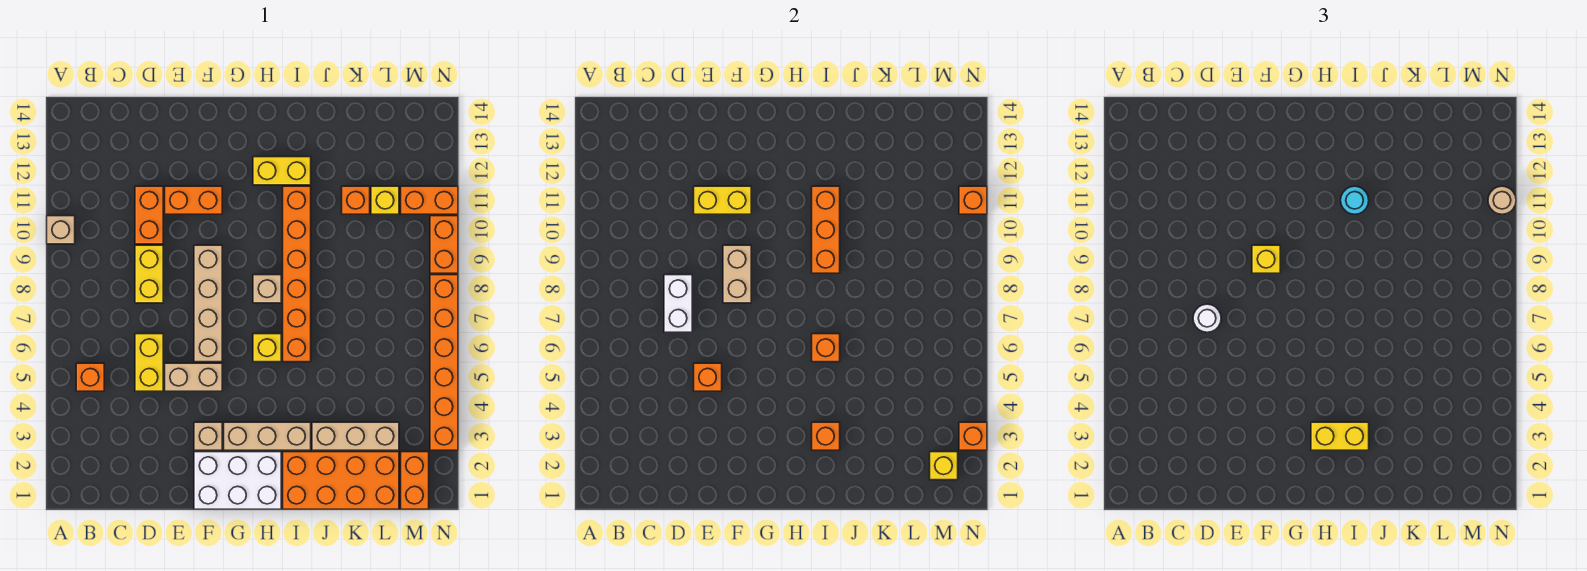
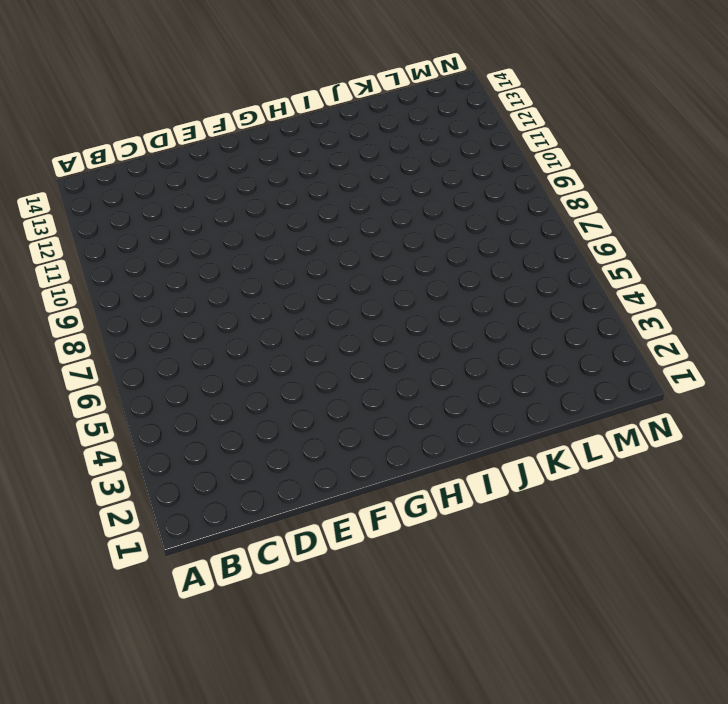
none -> tan 1x1 brick [47,216,75,244]
none -> orange 1x1 brick [76,363,104,391]
none -> yellow 1x2 brick [135,334,163,391]
none -> yellow 1x2 brick [135,245,163,303]

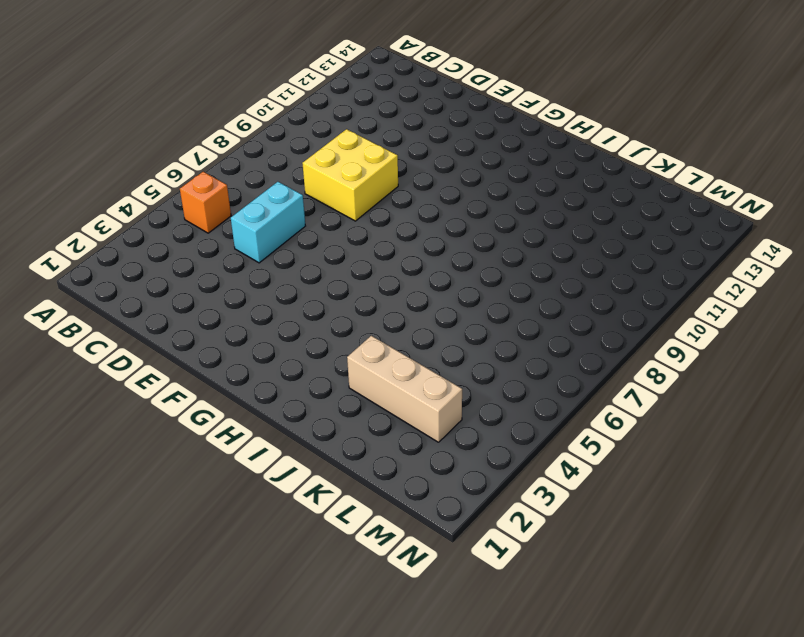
cyan 1x2 brick [231,182,305,263] -> yellow 1x2 brick [135,334,163,391]
yellow 2x2 brick [302,129,398,221] -> yellow 1x2 brick [135,245,163,303]
none -> tan 1x1 brick [47,216,75,244]
none -> orange 1x2 brick [135,186,163,244]
none -> tan 1x2 brick [165,363,222,391]
none -> orange 1x2 brick [165,186,222,214]

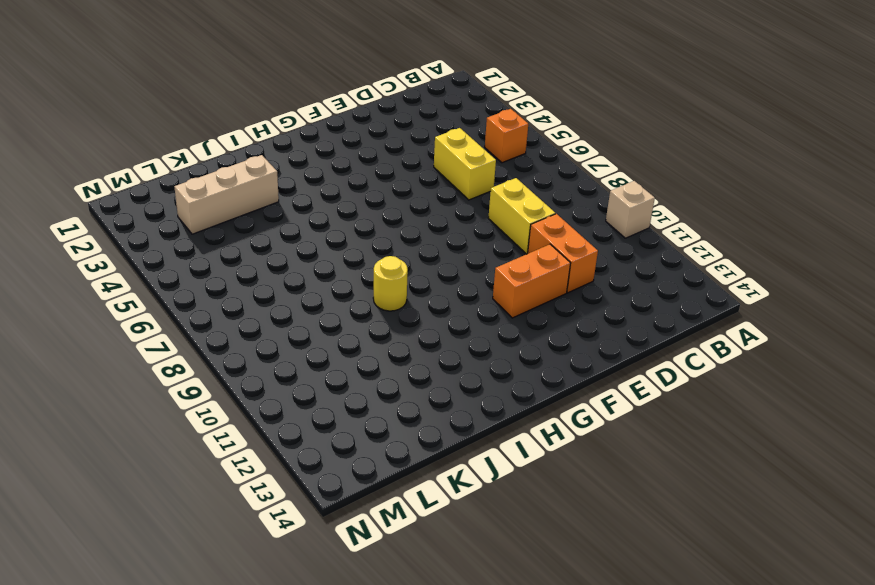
yellow 1x1 round brick [373,256,408,311] -> orange 1x6 brick [283,186,311,362]
none -> tan 1x2 brick [165,363,222,391]
none -> white 2x3 brick [194,452,281,509]
none -> tan 1x1 brick [194,422,222,450]
none -> tan 1x4 brick [194,245,222,362]

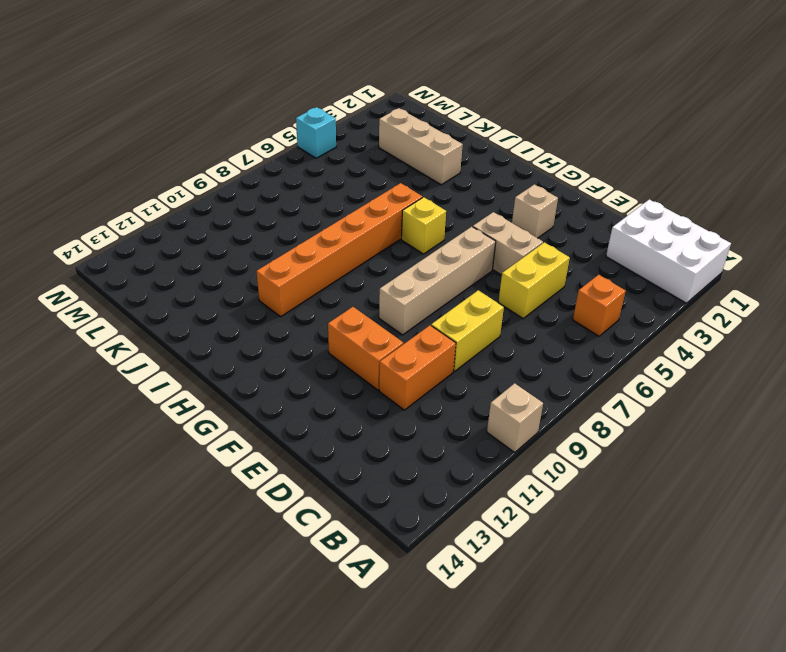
white 2x3 brick [606,199,731,303] -> white 2x3 brick moved to [194,452,281,509]
cyan 1x1 brick [296,107,336,158] -> orange 1x6 brick [430,275,458,450]
none -> tan 1x3 brick [224,422,311,450]
none -> tan 1x1 brick [253,275,281,303]
none -> yellow 1x2 brick [253,157,311,185]
none -> orange 2x4 brick [283,452,399,509]

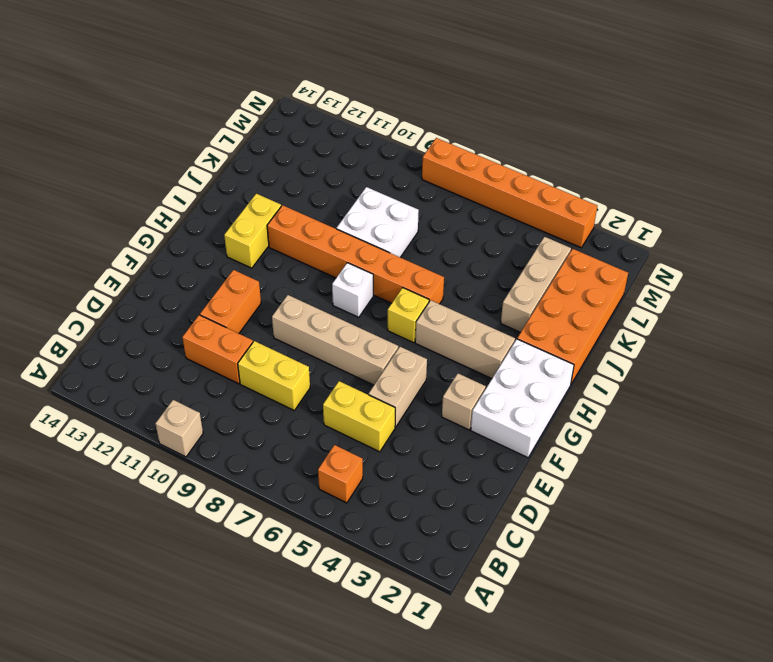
tan 1x3 brick [415,300,515,379] -> tan 1x3 brick turned to [224,422,311,450]
white 1x1 brick [332,263,373,317] -> tan 1x1 brick [253,275,281,303]
white 2x2 brick [336,187,419,257] -> none
none -> orange 1x1 brick [342,186,370,214]
none -> yellow 1x1 brick [371,186,399,214]
none -> orange 1x2 brick [401,452,429,509]
none -> orange 1x2 brick [401,186,458,214]

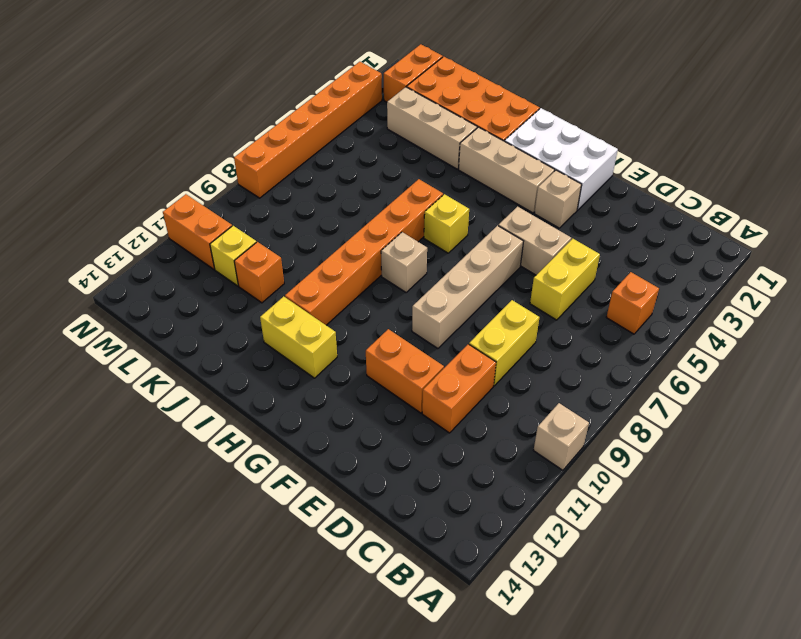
none -> orange 1x2 brick [430,216,458,273]
none -> white 1x2 brick [664,275,692,332]
none -> orange 1x1 brick [694,363,722,391]
none -> yellow 1x2 brick [694,186,751,214]

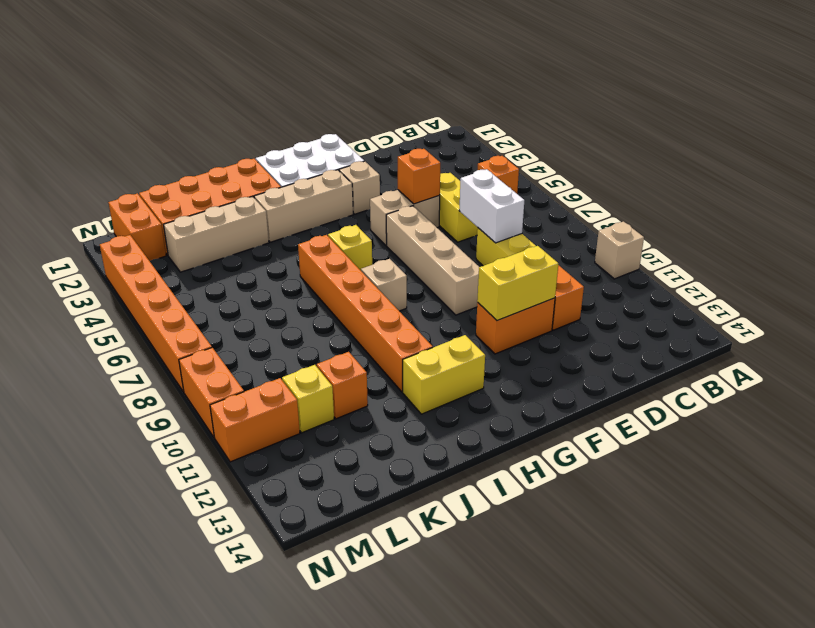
none -> tan 1x2 brick [723,245,751,303]
none -> orange 1x1 brick [812,422,840,450]
none -> orange 1x1 brick [812,334,840,362]
none -> orange 1x3 brick [812,186,840,273]

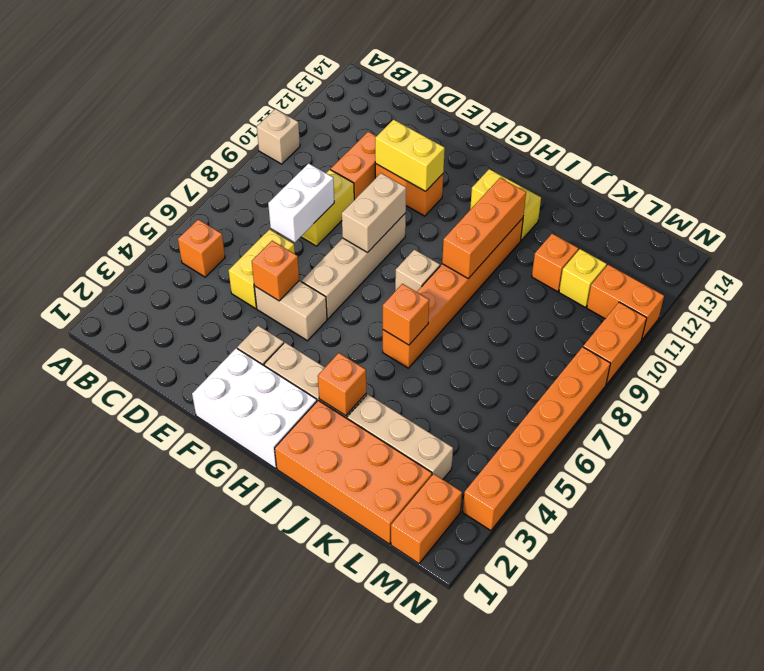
none -> yellow 1x1 brick [253,334,281,362]
none -> yellow 1x1 brick [930,452,958,480]
none -> orange 1x1 brick [959,422,987,450]
none -> orange 1x1 brick [959,186,987,214]

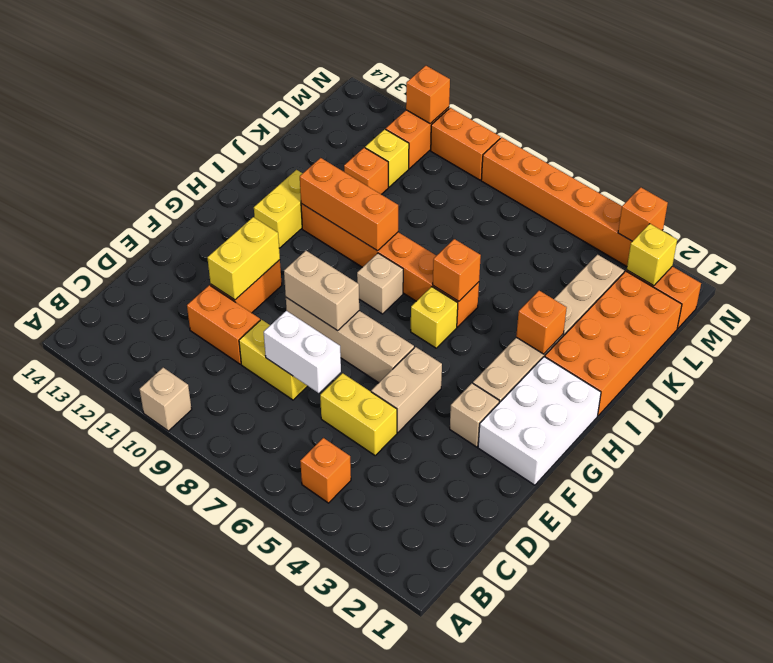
none -> orange 1x1 brick [694,363,722,391]
none -> white 1x1 round brick [1193,304,1221,332]
none -> yellow 1x1 brick [1252,245,1280,273]
none -> yellow 1x2 brick [1311,422,1369,450]

